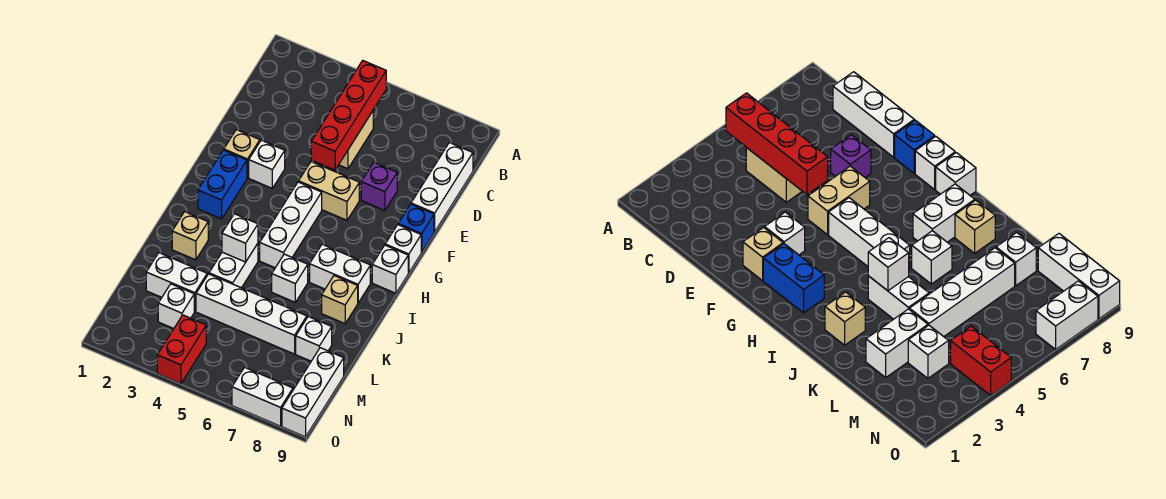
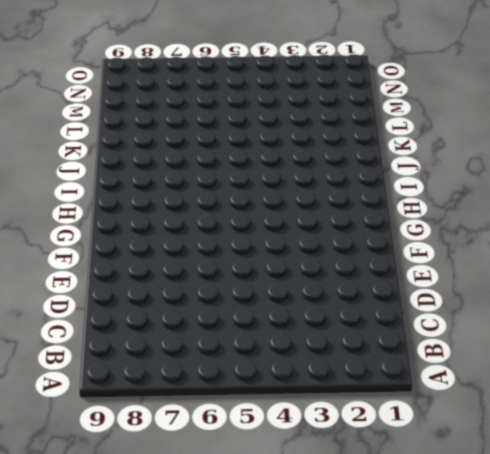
none -> tan 1x2 brick [339,111,373,169]
none -> white 1x3 brick [411,143,473,232]
none -> purple 1x1 brick [361,162,397,211]

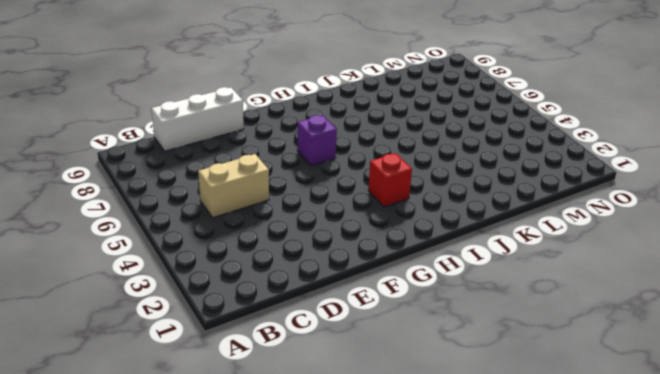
purple 1x1 brick [297,115,337,166] -> purple 1x1 brick moved to [361,162,397,211]
red 1x1 brick [368,153,412,207] -> none
none -> tan 1x1 brick [224,130,260,178]
none -> white 1x1 brick [249,140,285,188]
none -> tan 1x2 brick [299,162,359,220]

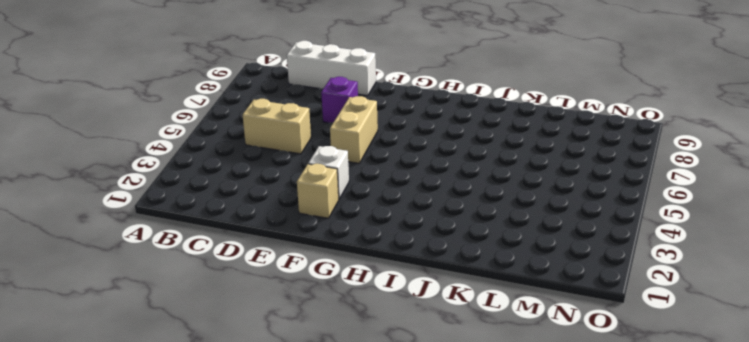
none -> blue 1x1 brick [398,204,434,252]
none -> blue 1x2 brick [198,150,247,219]
none -> white 1x3 brick [260,182,322,268]

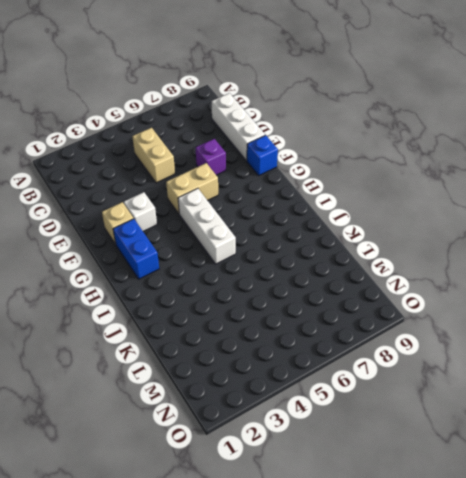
none -> white 1x1 brick [385,225,421,273]
none -> white 1x1 brick [372,245,408,293]
none -> white 1x2 brick [310,244,370,303]

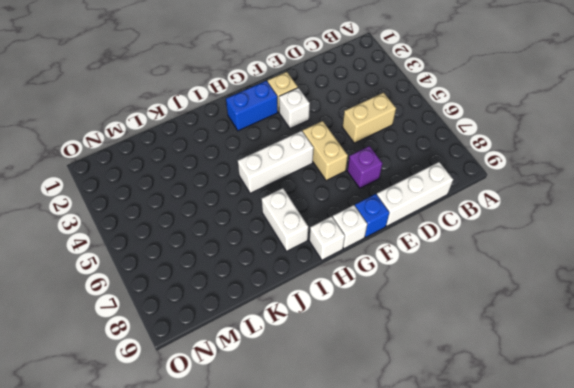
none -> tan 1x1 brick [172,212,208,260]
none -> white 1x2 brick [209,243,258,288]
none -> white 1x1 brick [272,254,308,302]

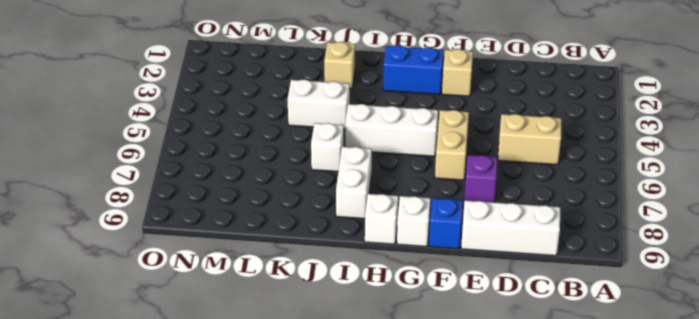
none -> white 1x1 brick [249,140,285,188]
none -> tan 1x1 brick [322,276,358,324]
none -> white 1x2 brick [146,253,207,312]

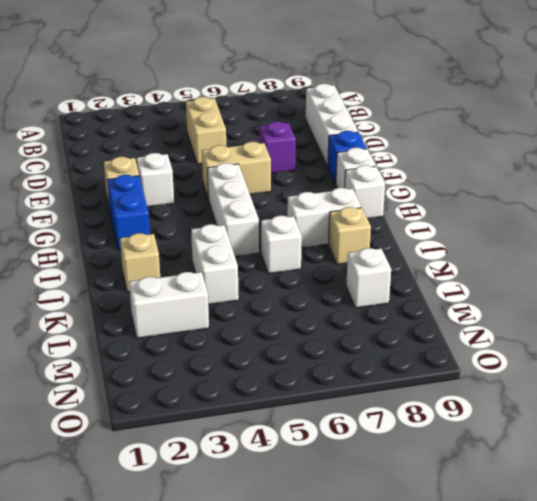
none -> white 1x4 brick [196,274,307,354]
none -> white 1x1 brick [158,284,194,329]
none -> white 1x3 brick [282,348,344,437]

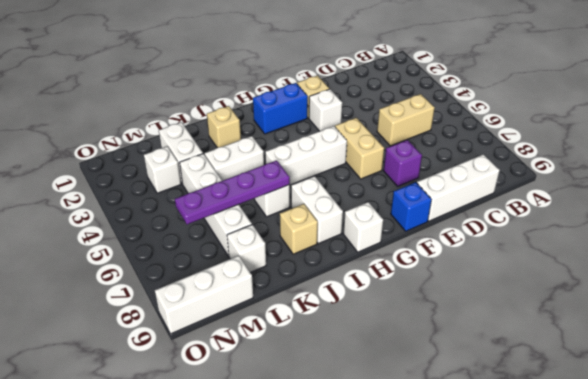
purple 1x4 plate [175,160,290,224] -> none
none -> white 1x1 brick [385,225,421,273]
none -> red 1x2 brick [157,315,206,384]
none -> white 1x2 brick [232,367,293,426]

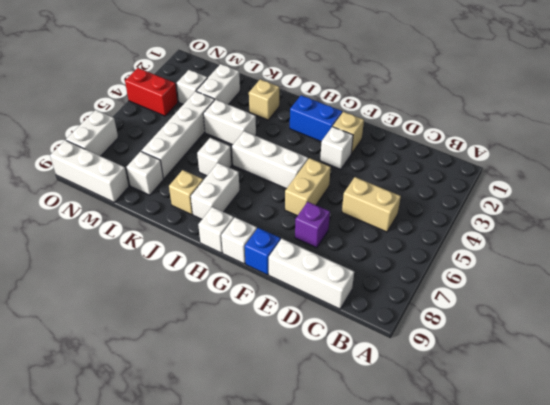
none -> red 1x4 brick [311,61,386,170]
none -> white 1x1 brick [222,214,258,262]

